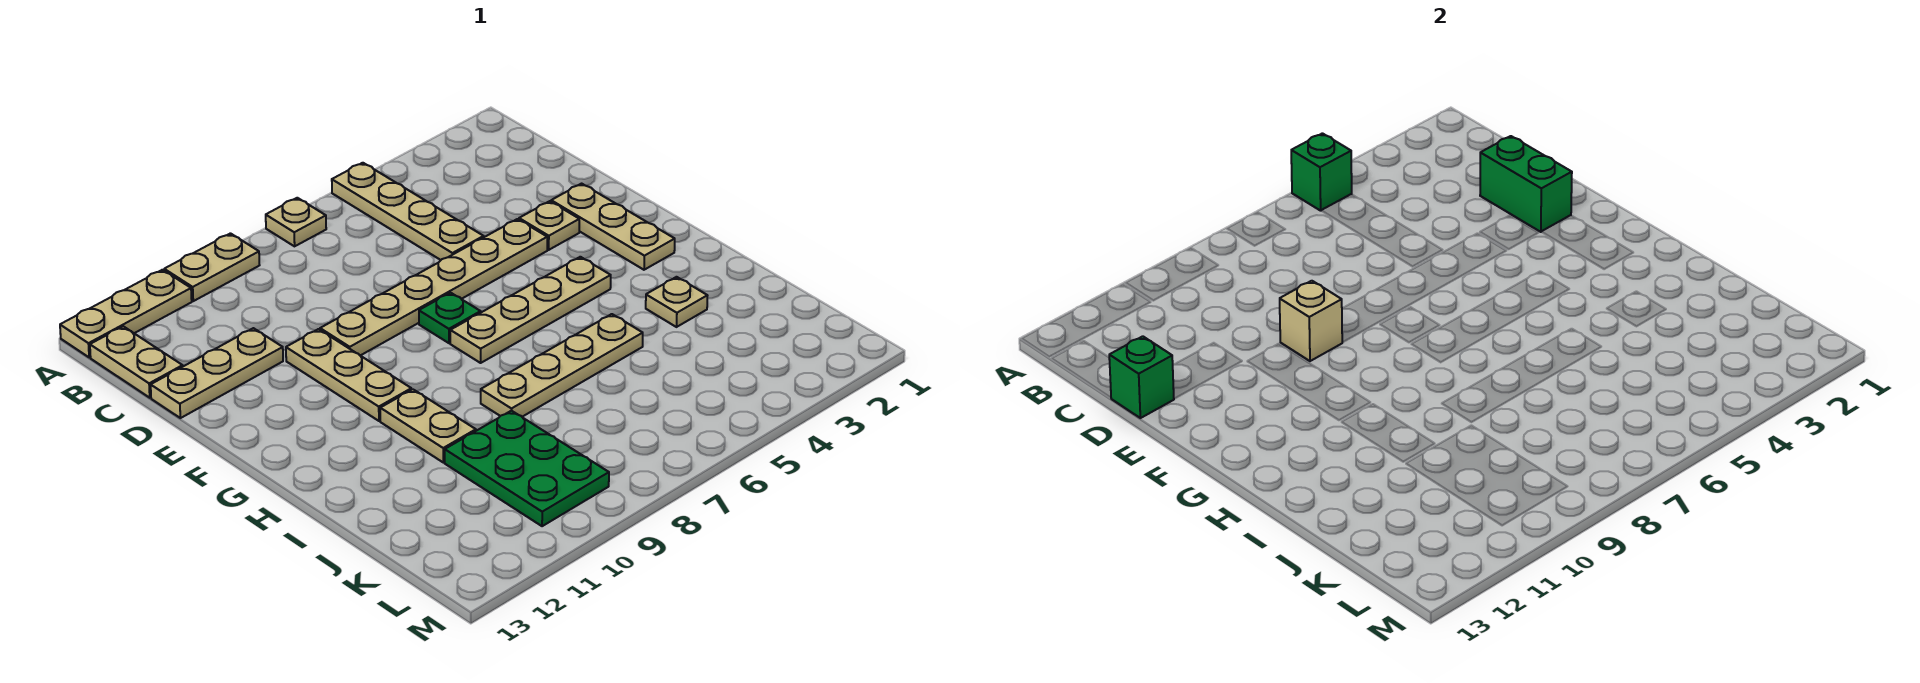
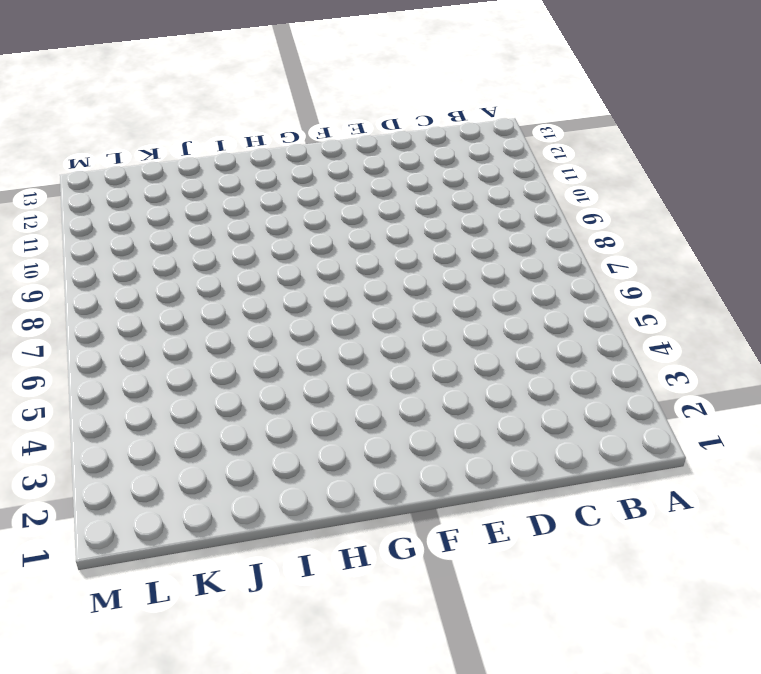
none -> tan 1x4 plate [332,163,484,260]
none -> tan 1x1 plate [266,198,326,246]
none -> tan 1x2 plate [164,233,259,301]

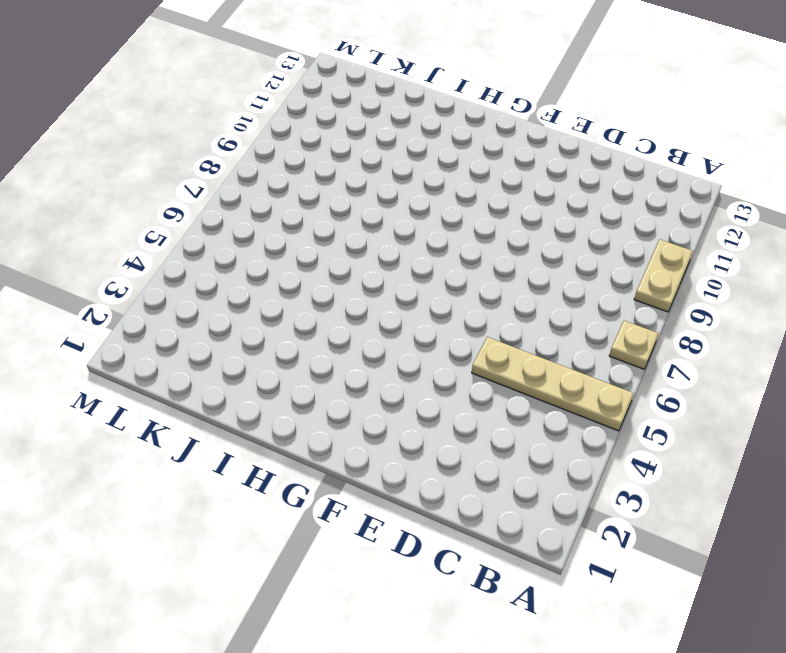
none -> tan 1x3 plate [60,270,192,358]
none -> tan 1x2 plate [90,326,183,398]
none -> tan 1x3 plate [151,328,283,418]

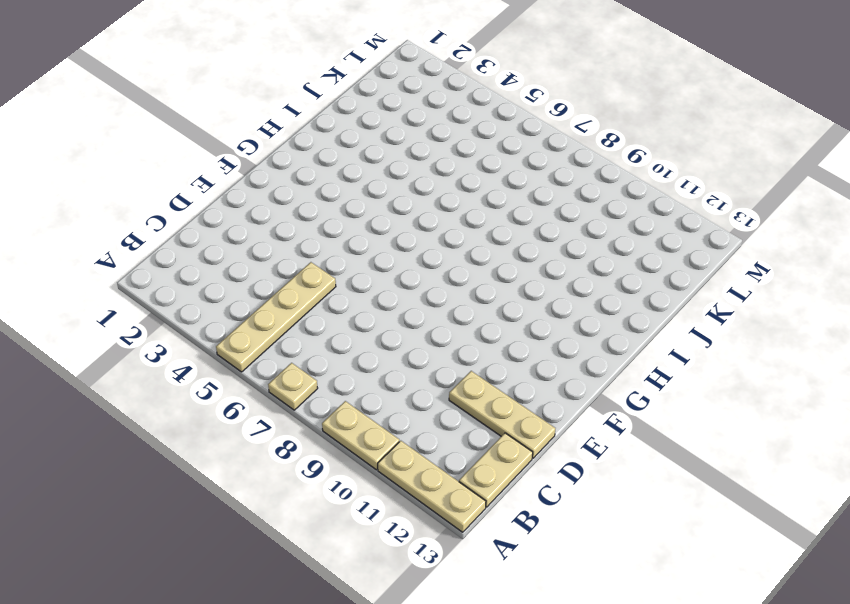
none -> tan 1x3 plate [551,184,675,270]
none -> tan 1x1 plate [519,201,579,250]
none -> tan 1x6 plate [320,219,547,356]

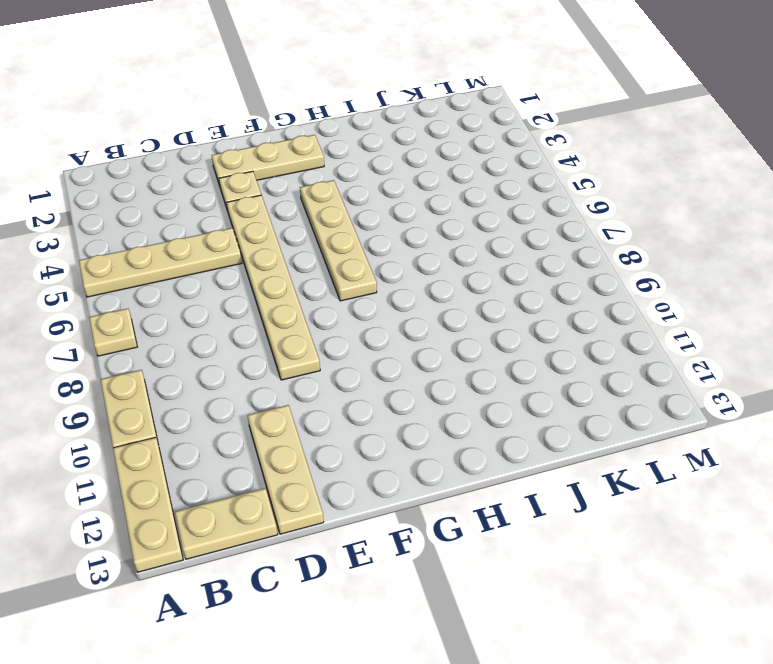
none -> tan 1x3 plate [286,329,411,421]
none -> green 1x1 plate [419,293,481,343]
none -> tan 1x2 plate [380,389,476,462]

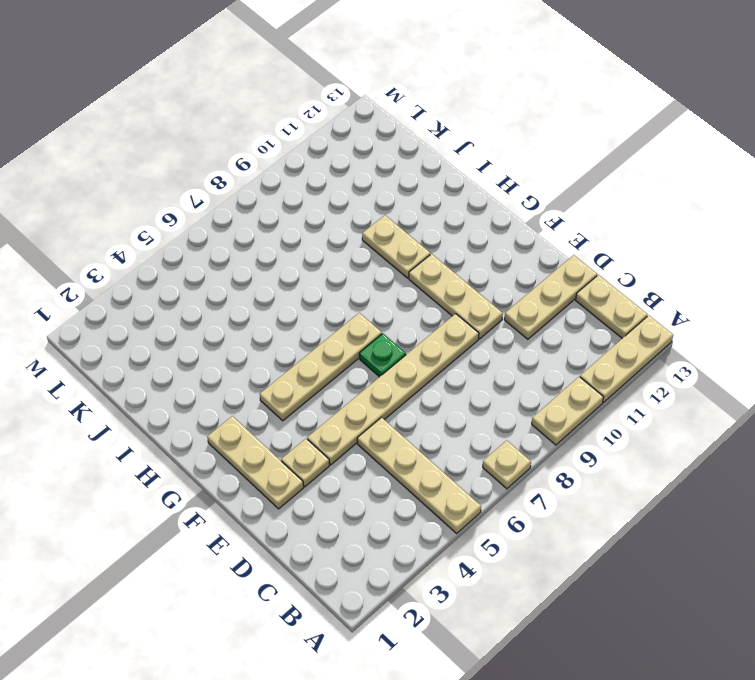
none -> tan 1x1 plate [646,277,708,327]
none -> tan 1x4 plate [481,314,643,417]
none -> green 2x3 plate [445,411,609,526]

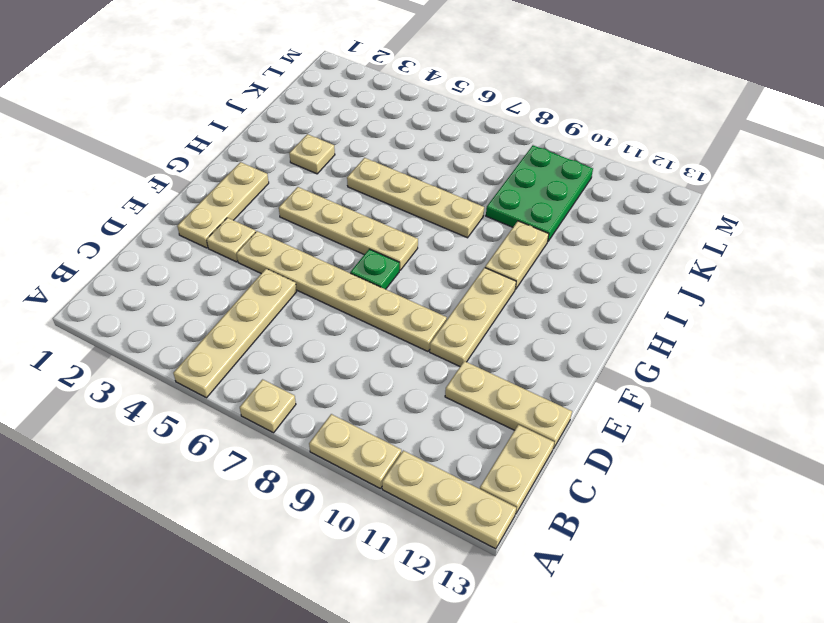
none -> green 1x1 brick [1291,133,1352,211]
none -> green 1x2 brick [1480,136,1572,232]
none -> green 1x1 brick [1109,336,1174,418]

